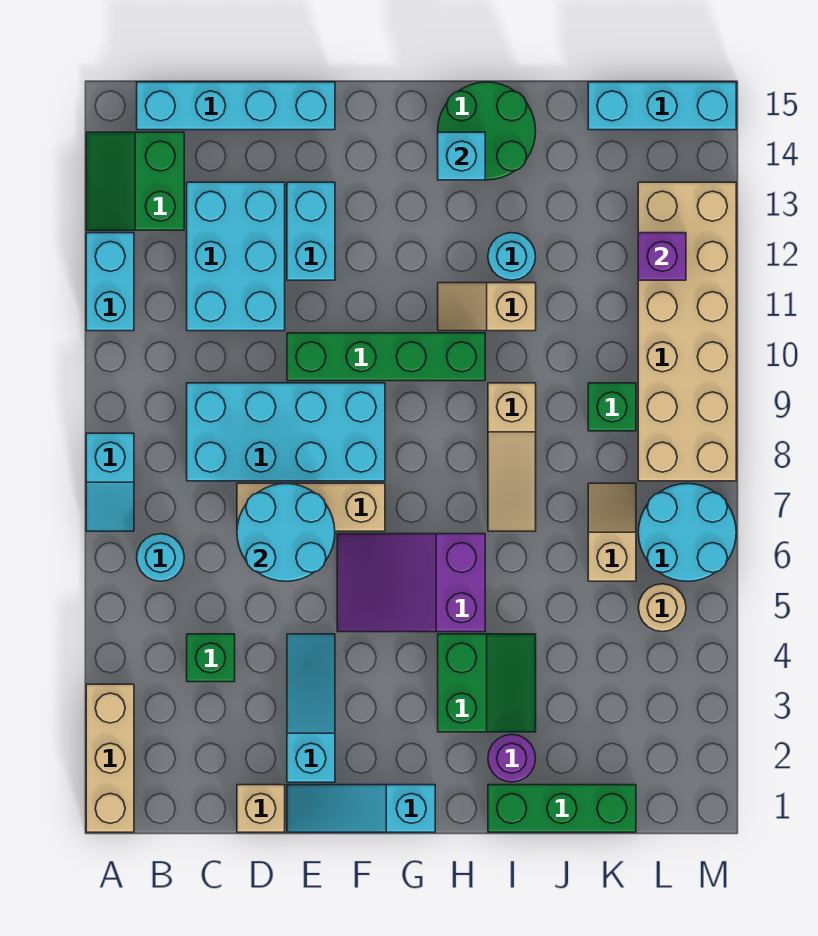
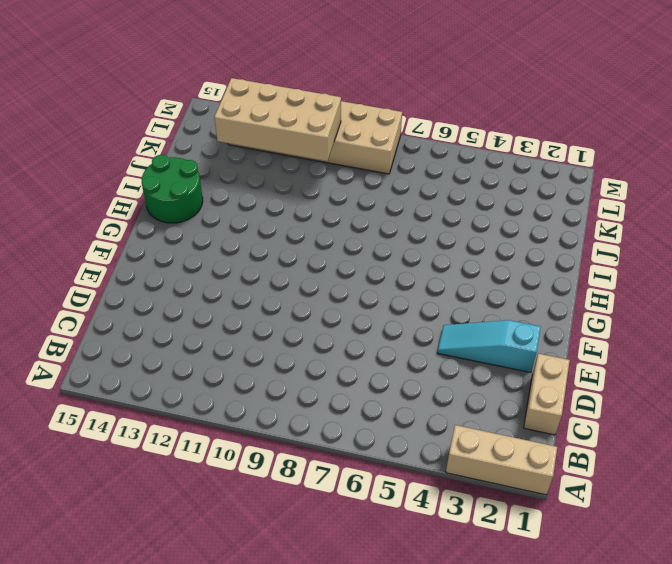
tan 1x2 brick [524,354,570,435] -> tan 1x1 brick [237,785,285,832]
tan 2x4 brick [214,78,341,161] -> purple 1x1 brick [638,233,686,280]
none -> cyan 1x2 slope [86,433,134,531]
none -> cyan 1x2 brick [86,233,134,331]
none -> green 2x2 slope [86,132,184,230]
none -> cyan 1x1 round brick [137,534,184,581]

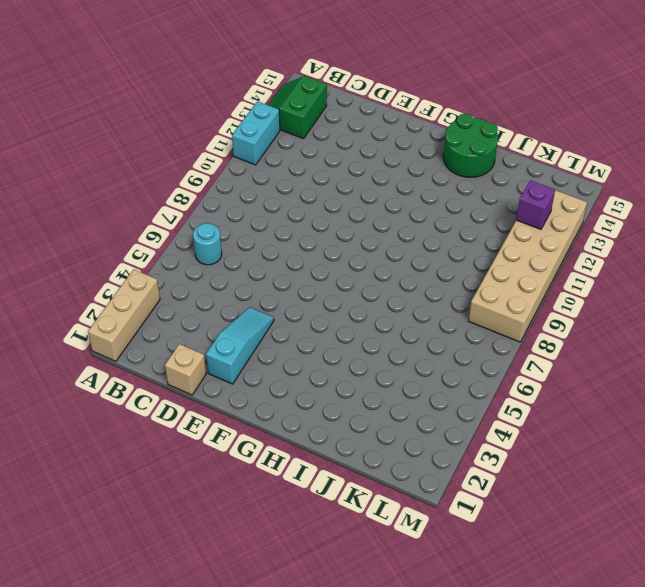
none -> cyan 1x2 slope [86,433,134,531]
none -> cyan 1x4 brick [137,82,335,130]
none -> green 1x1 brick [187,634,235,682]
none -> cyan 2x4 brick [187,383,385,481]

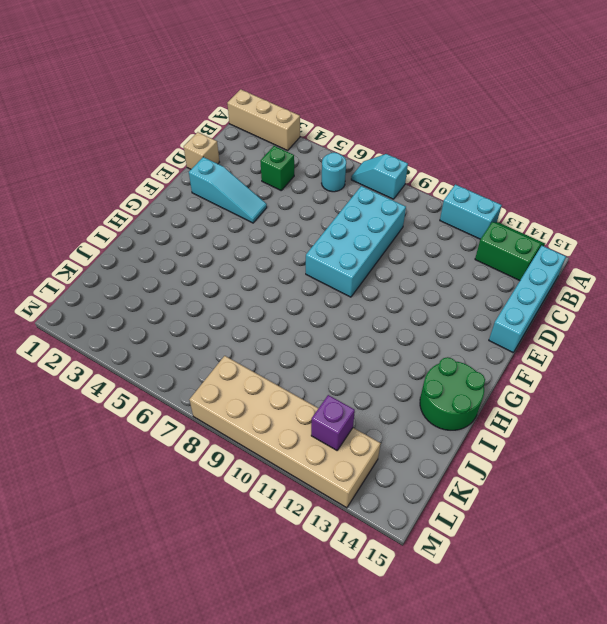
none -> cyan 2x3 brick [187,182,285,331]
none -> tan 1x3 brick [237,483,385,531]
none -> cyan 1x3 slope [287,785,435,832]
none -> green 1x4 brick [287,333,485,381]

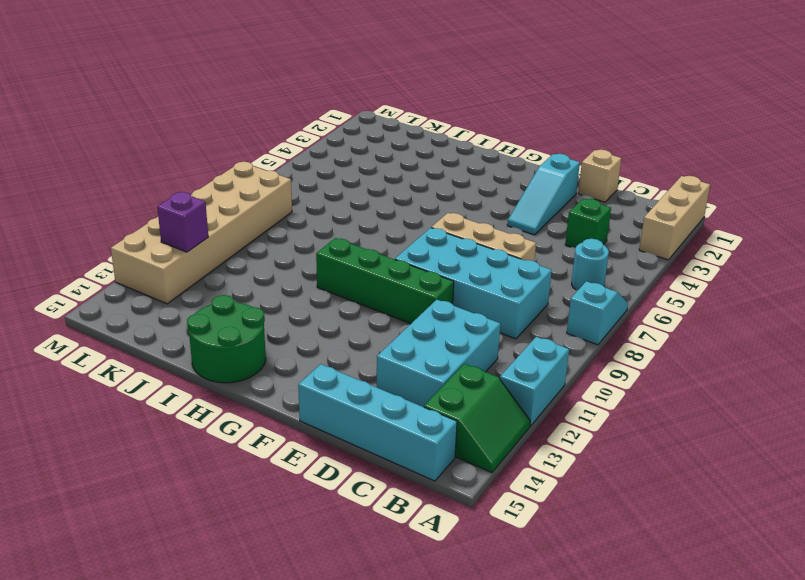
none -> cyan 1x3 slope [287,785,435,832]
none -> cyan 1x2 brick [287,182,335,280]
none -> purple 2x3 slope [337,534,485,632]
none -> green 2x2 slope [438,634,536,732]

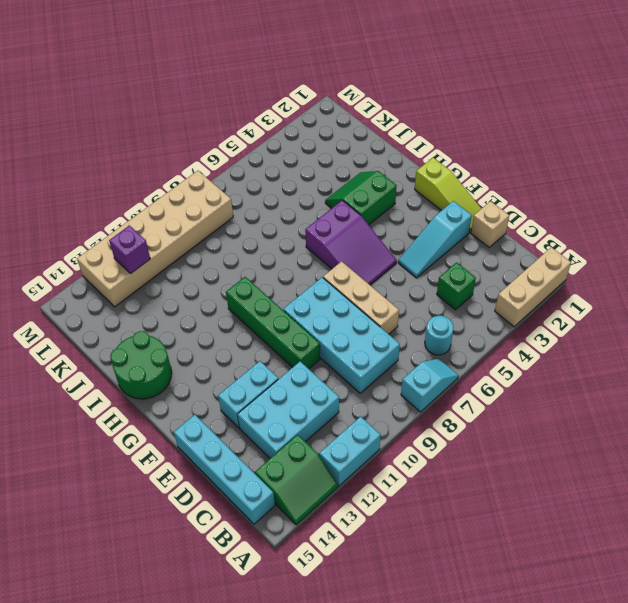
lime 1x3 slope [415,158,481,232] -> cyan 1x3 slope [287,785,435,832]
none -> tan 1x2 slope [438,283,536,331]
none -> green 1x3 brick [488,785,636,832]
none -> purple 1x1 round brick [488,734,536,782]
none -> tan 1x3 slope [488,383,536,531]

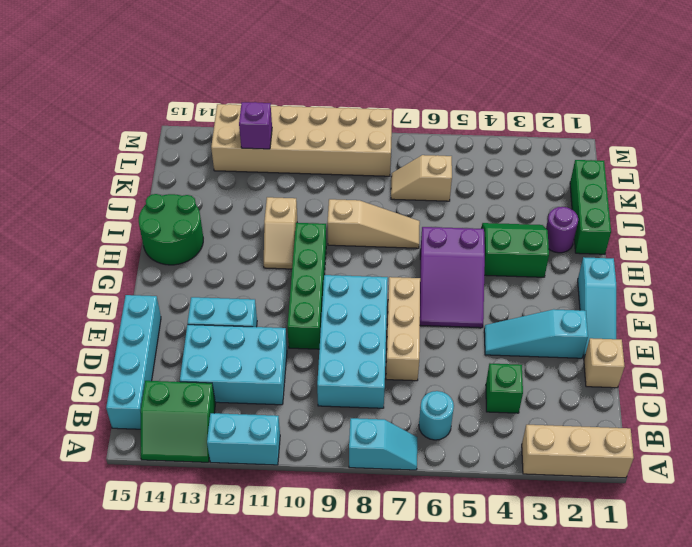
none -> cyan 1x1 round brick [488,233,536,280]
none -> green 1x1 brick [588,383,636,431]
none -> cyan 1x3 brick [588,82,736,130]
none -> tan 1x1 round brick [638,584,686,632]

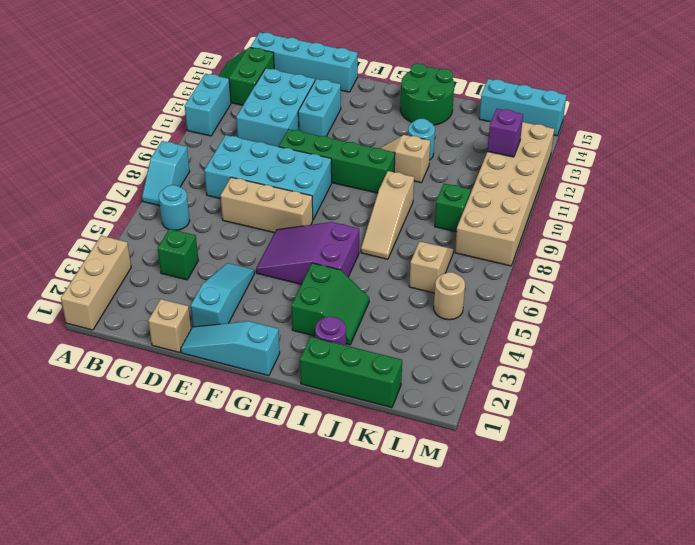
none -> cyan 2x2 round brick [638,484,736,581]
none -> cyan 2x2 round brick [237,483,335,581]
none -> cyan 1x1 brick [438,132,485,180]

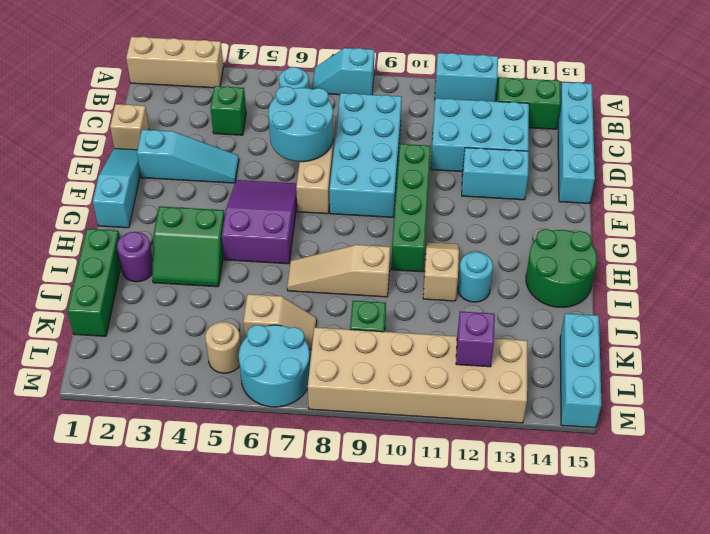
none -> cyan 1x1 brick [438,132,485,180]

